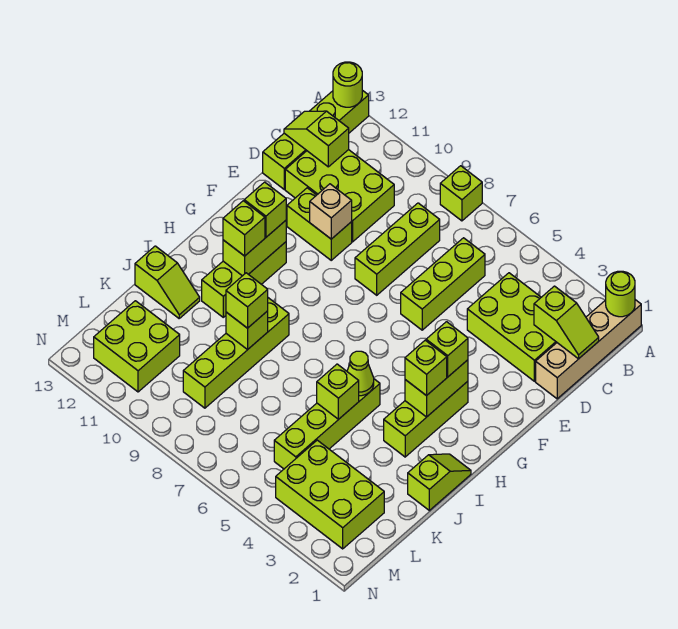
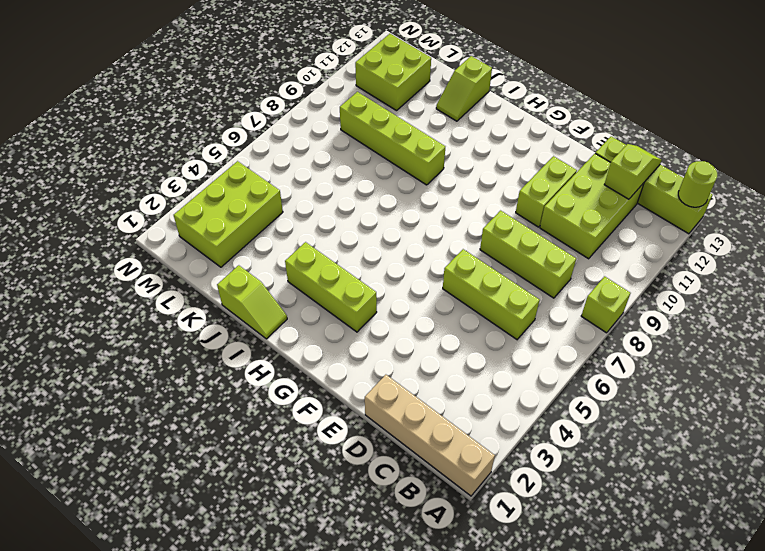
none -> lime 2x3 brick [467,273,557,381]
none -> lime 1x3 brick [202,242,286,317]
none -> lime 1x4 brick [274,379,380,469]
none -> lime 1x1 round brick [606,271,635,317]

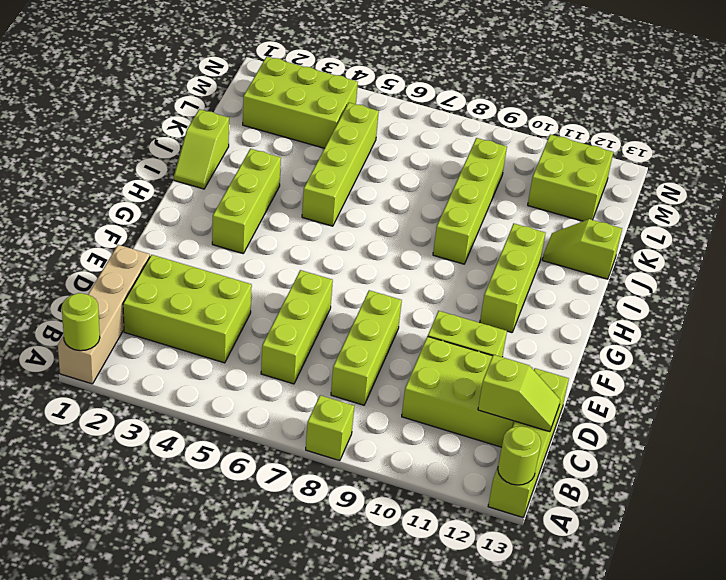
none -> lime 1x2 slope [534,286,599,359]
none -> tan 1x1 brick [310,184,352,239]
none -> lime 1x2 brick [405,360,468,417]
none -> lime 1x2 brick [223,221,286,276]

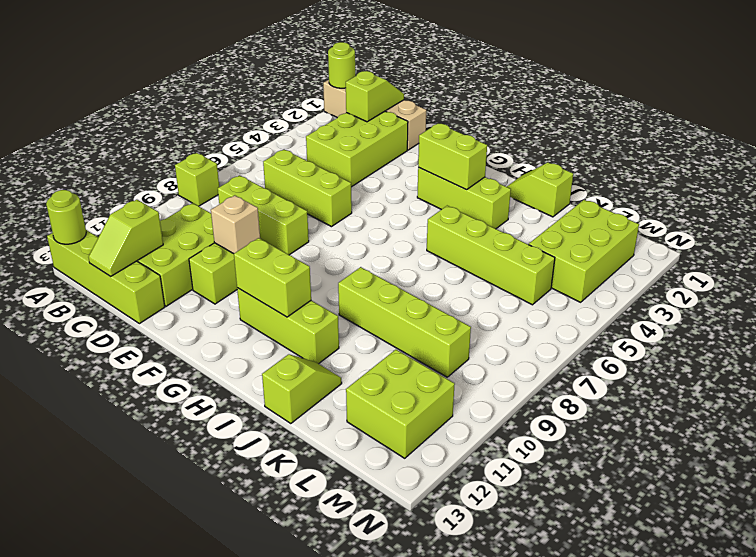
none -> lime 1x1 cone [347,351,374,396]
none -> lime 1x1 brick [317,364,359,419]
none -> lime 1x1 brick [226,311,268,349]
none -> lime 1x1 brick [426,322,468,377]

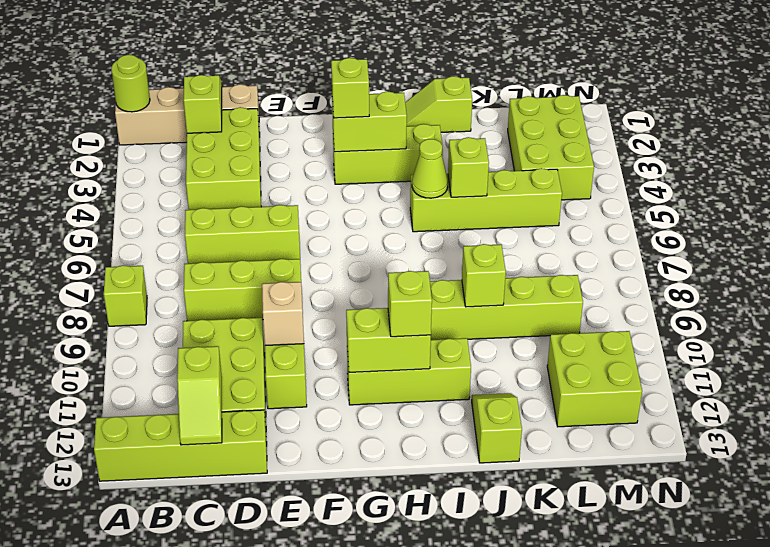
none -> lime 1x1 round brick [333,62,362,107]
none -> lime 1x1 brick [244,182,286,237]
none -> lime 1x1 brick [405,340,447,396]
none -> lime 1x1 brick [226,273,268,328]

